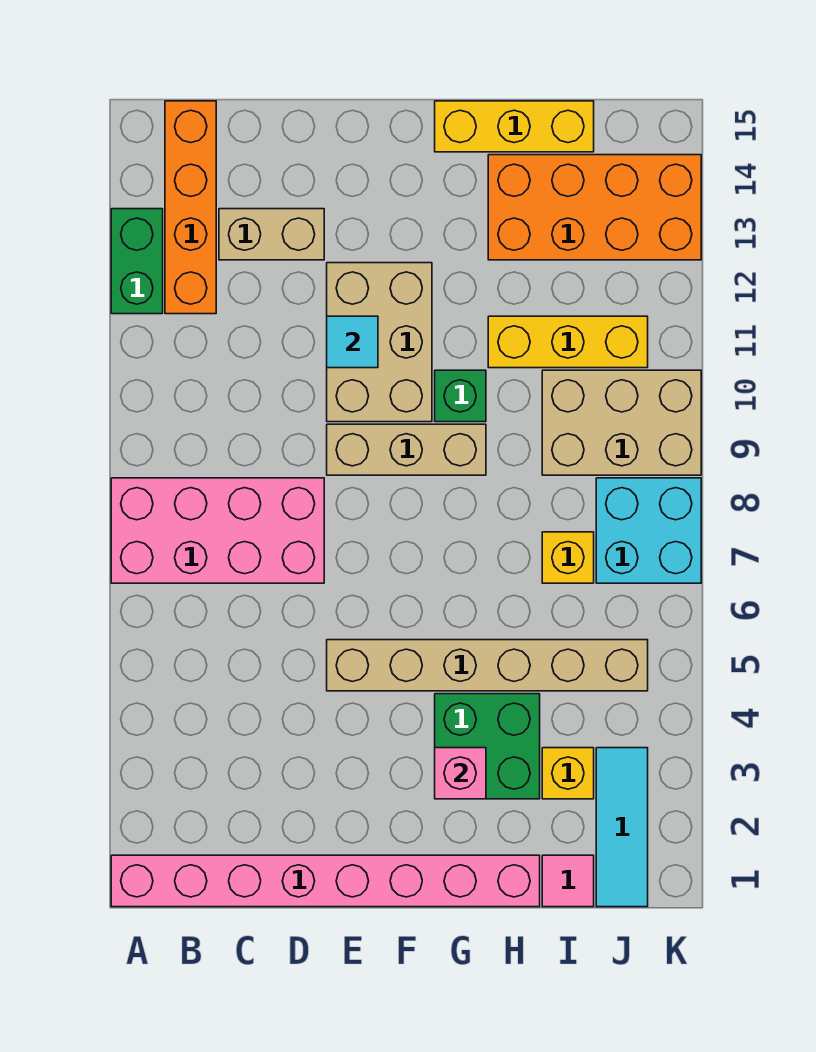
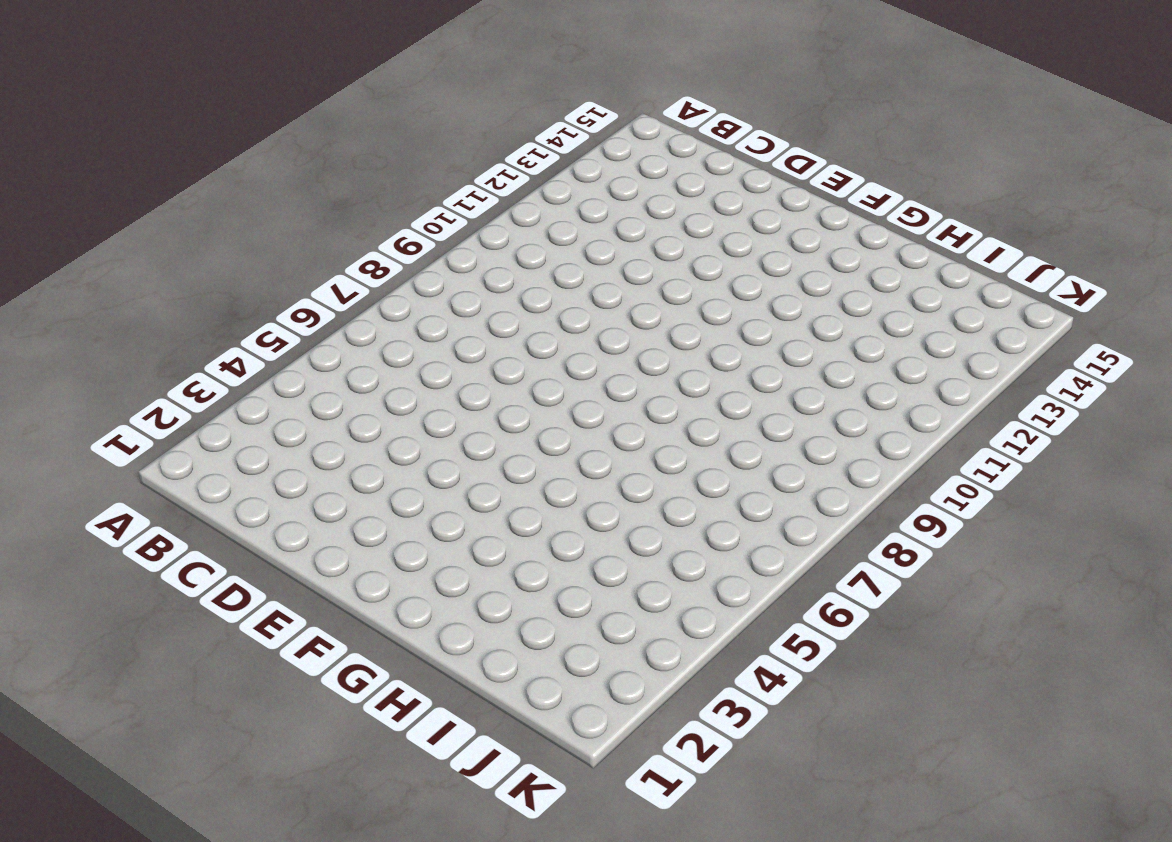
none -> pink 1x8 brick [111,855,540,907]
none -> pink 2x4 brick [111,478,324,583]
none -> green 1x2 brick [111,209,163,314]

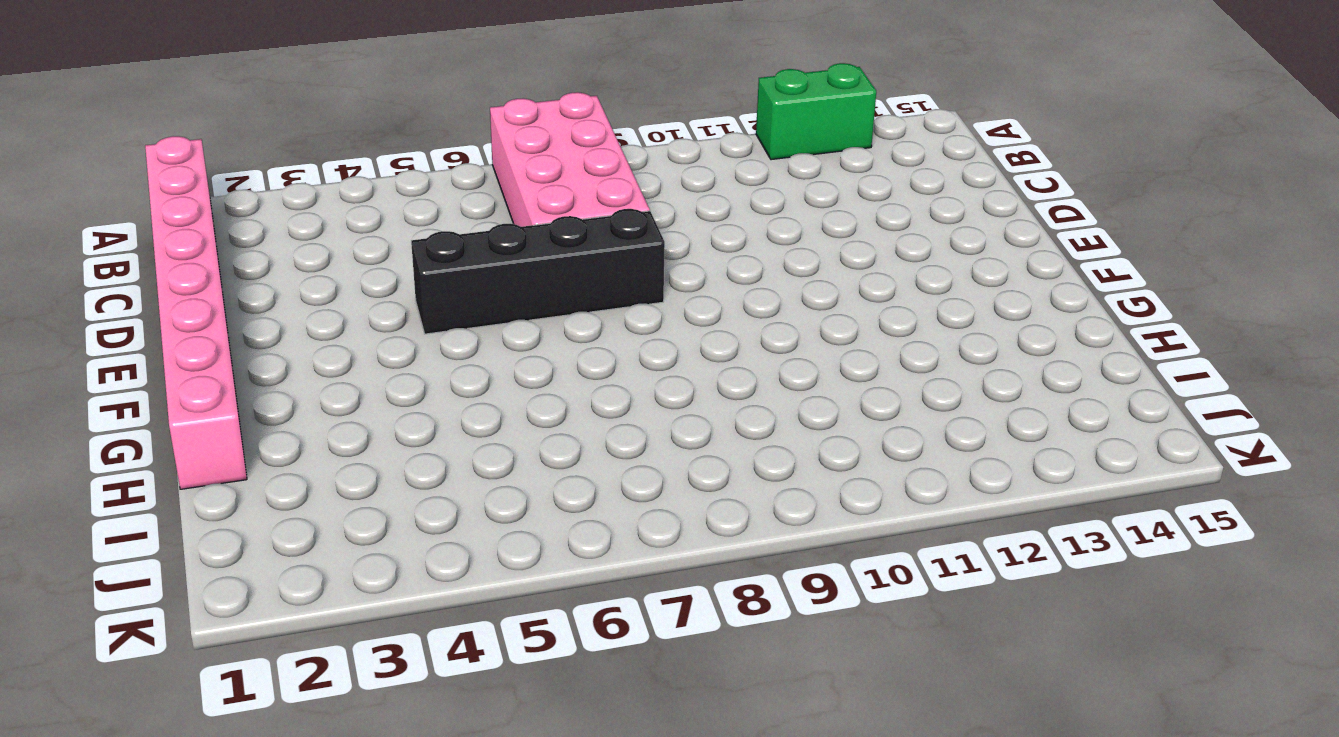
black 1x4 brick [411,209,665,334] -> tan 1x6 brick [327,640,648,691]
none -> orange 1x4 brick [165,101,216,314]
none -> tan 1x2 brick [219,209,324,260]
none -> tan 1x3 brick [327,424,486,475]

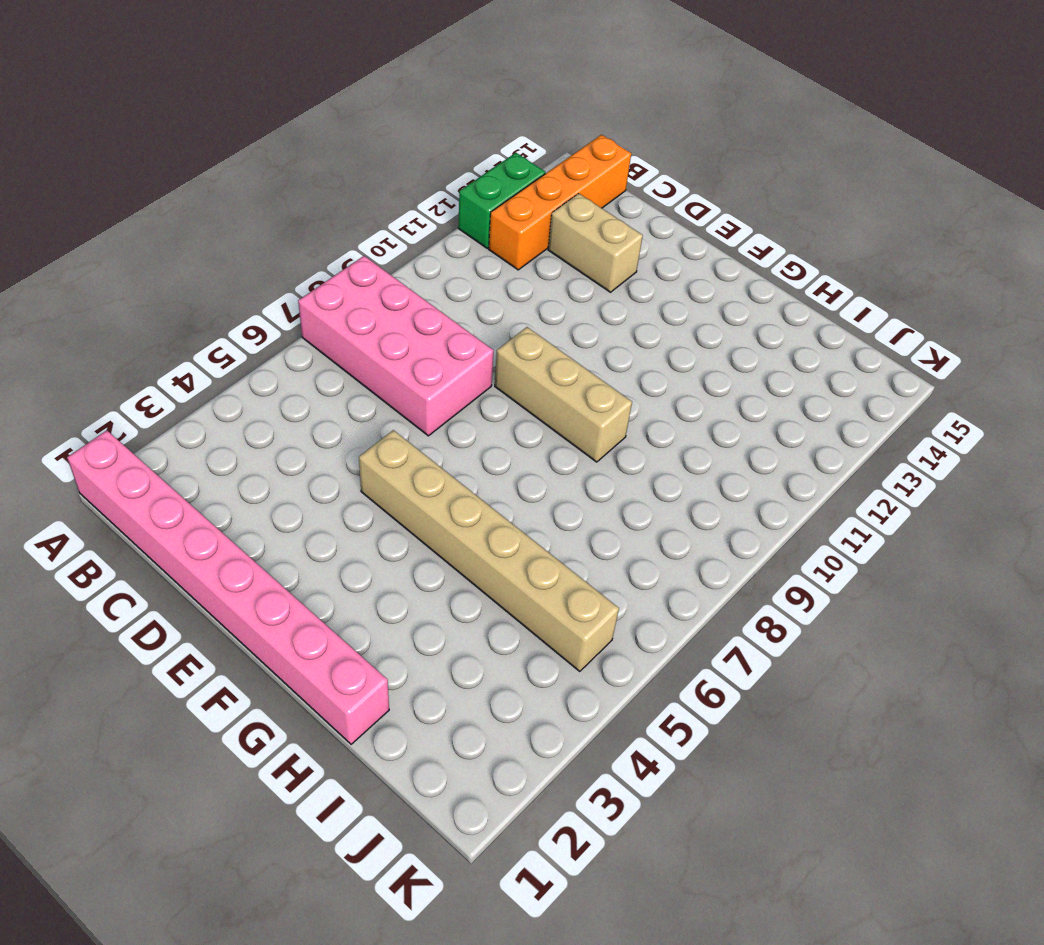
none -> tan 2x3 brick [327,263,432,422]
none -> green 2x2 brick [435,694,540,799]
none -> green 1x1 brick [435,370,486,422]

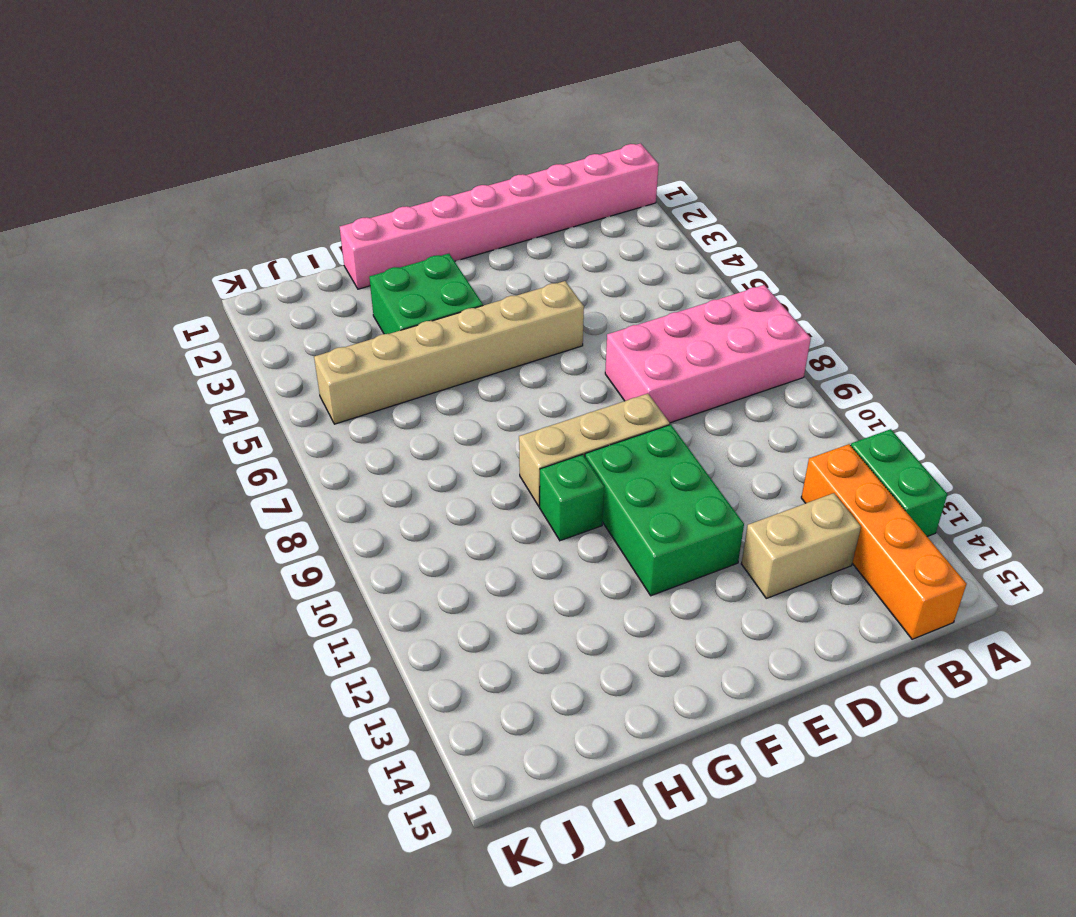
green 2x3 brick [585,425,744,596] -> tan 2x3 brick [327,263,432,422]
none -> yellow 1x3 brick [435,101,594,152]
none -> yellow 1x3 brick [488,316,648,368]
none -> orange 2x4 brick [488,155,701,260]

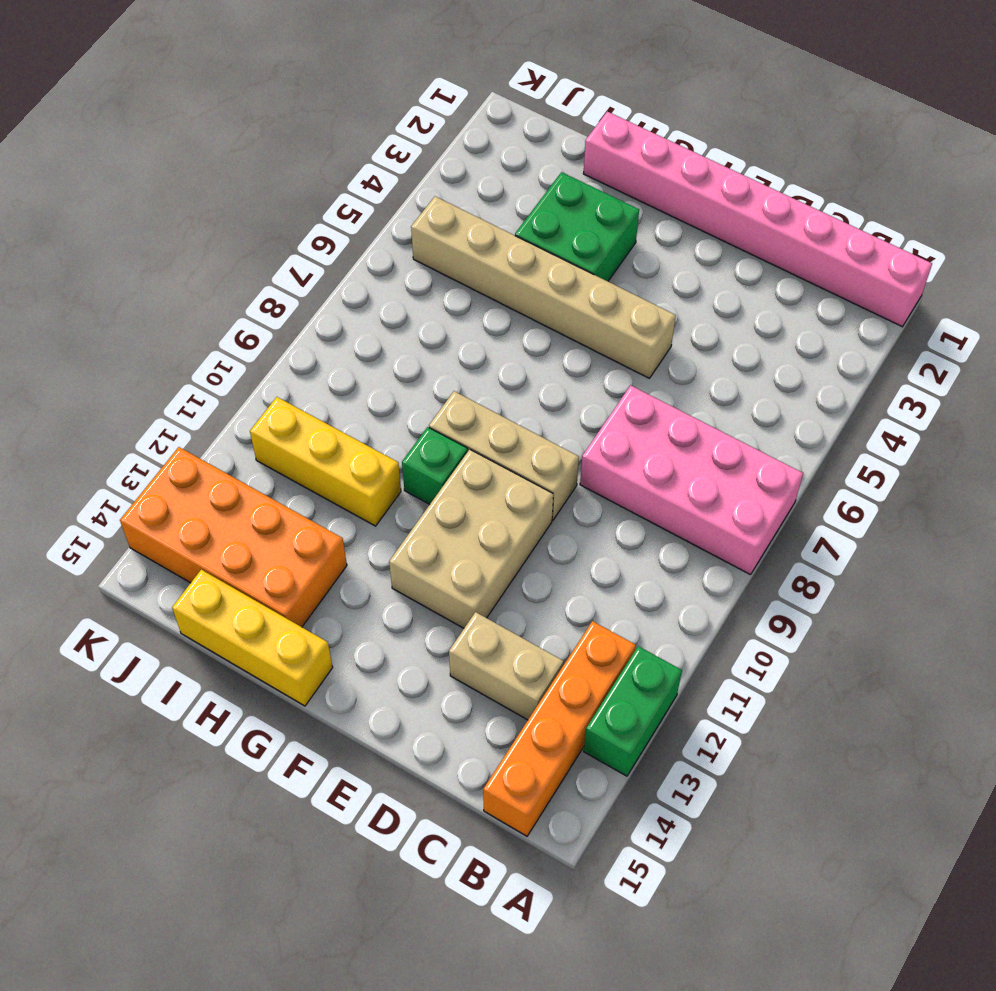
none -> pink 1x1 tile [542,855,594,907]
none -> yellow 1x1 brick [542,748,594,799]
none -> yellow 1x1 brick [542,532,594,583]

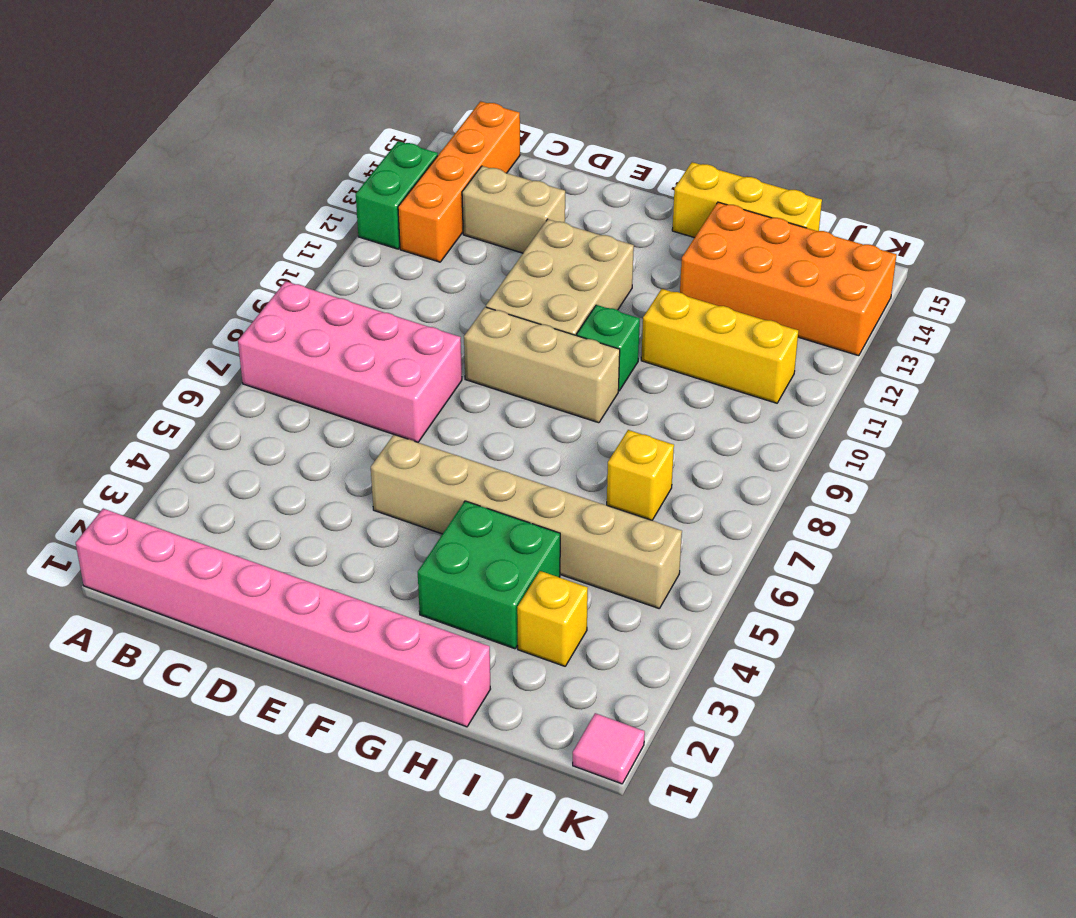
pink 1x1 tile [573,713,645,784] -> pink 1x1 tile moved to [542,855,594,907]
none -> tan 2x3 brick [542,370,701,475]
none -> cyan 1x3 tile [596,748,648,907]
none -> cyan 2x2 brick [596,478,701,583]

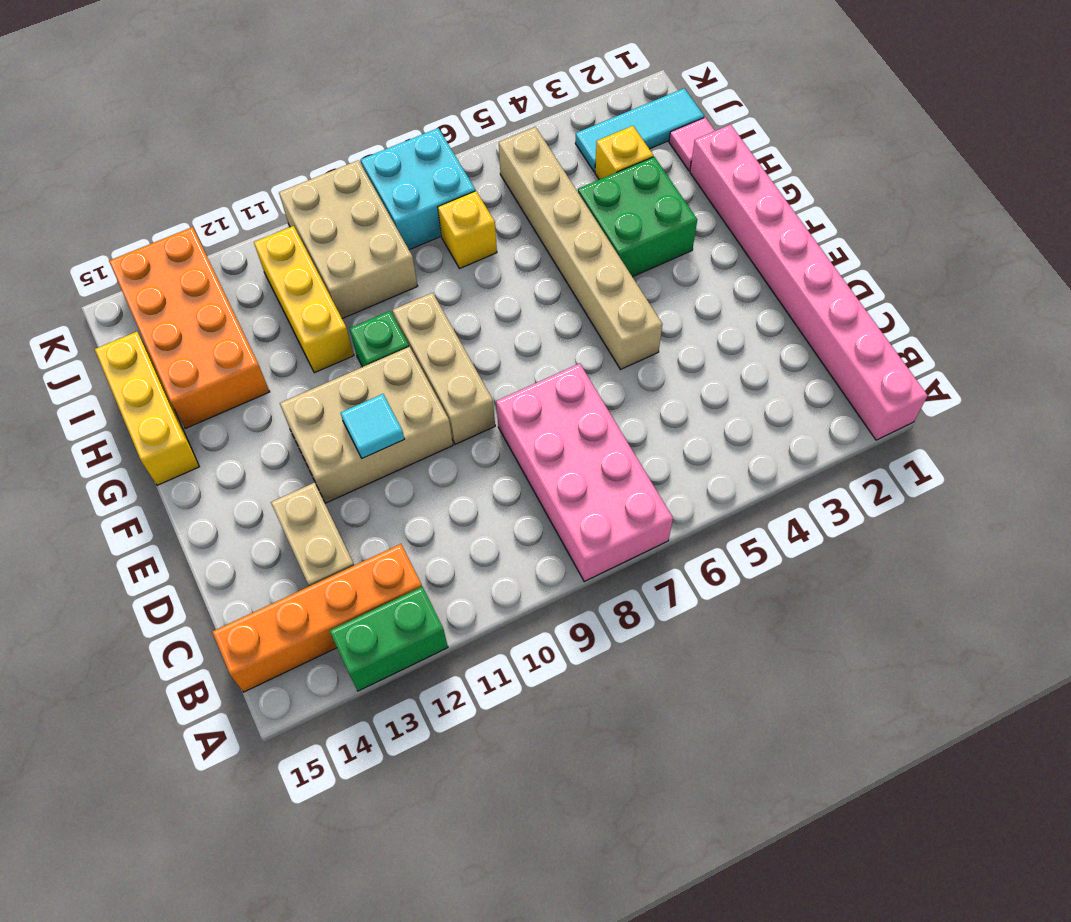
none -> pink 1x1 brick [435,748,486,799]

